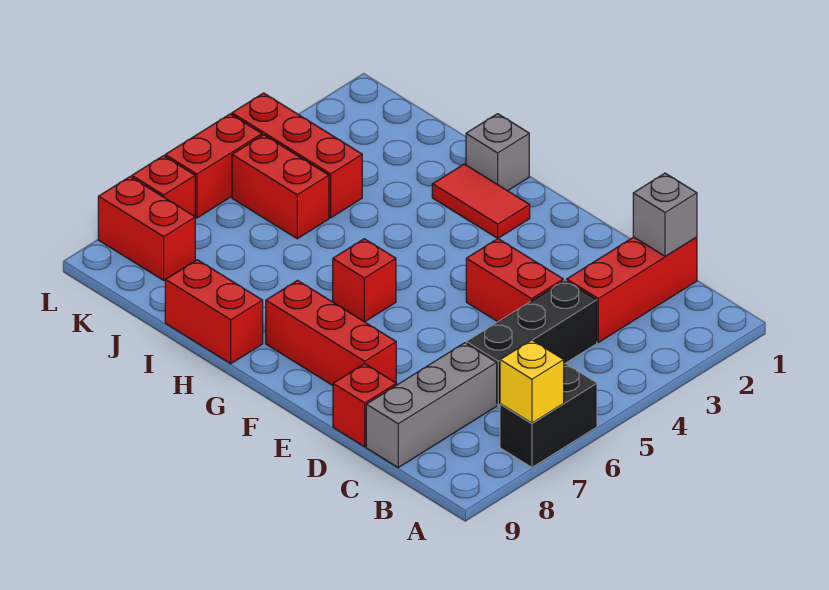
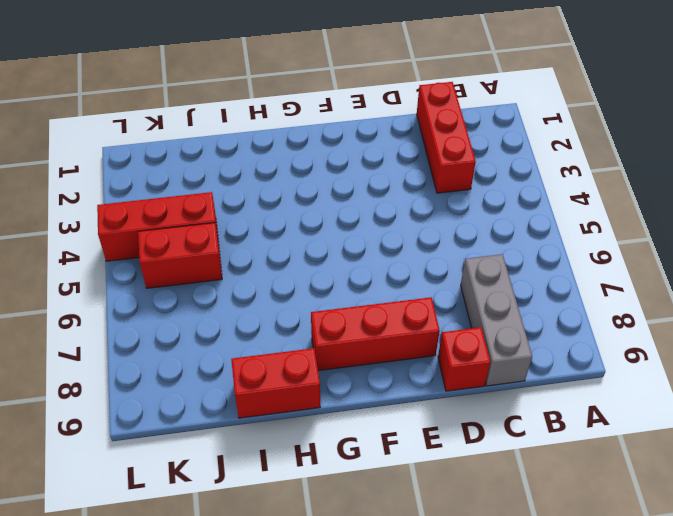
none -> black 1x2 brick [500,363,597,467]
none -> black 1x3 brick [466,280,597,405]
none -> red 1x2 brick [466,239,563,322]

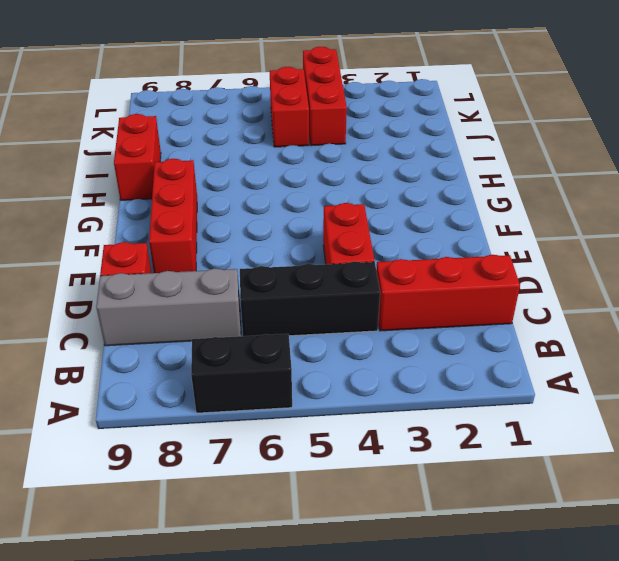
none -> red 1x2 tile [432,164,530,239]
none -> red 1x1 brick [333,239,396,322]
none -> grey 1x1 brick [466,114,529,191]

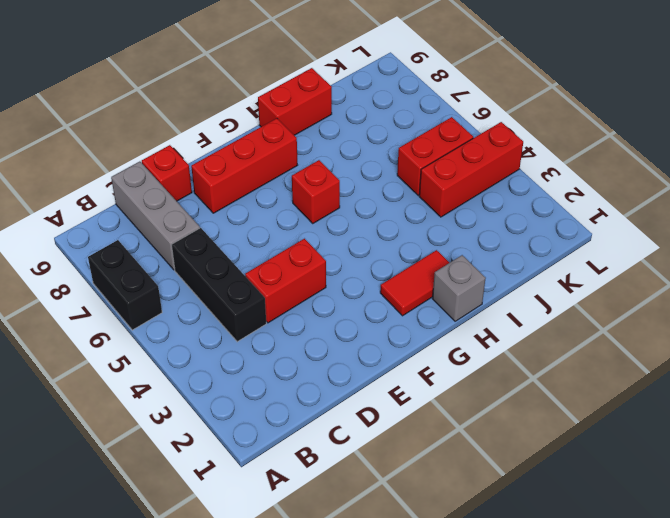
none -> red 1x3 brick [567,237,697,342]
none -> red 1x2 brick [98,177,195,280]
none -> red 1x2 brick [165,114,262,218]

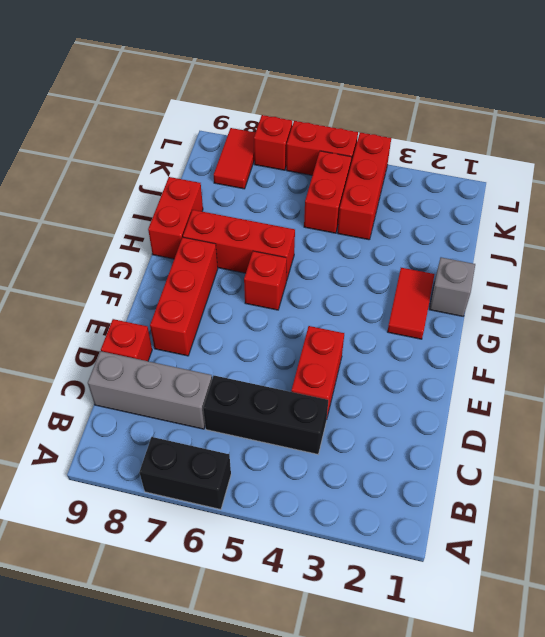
red 1x3 brick [183,210,295,281] -> red 1x3 brick moved to [567,237,697,342]
red 1x2 tile [214,128,255,189] -> red 1x2 brick [98,177,195,280]
none -> yellow 1x1 brick [500,340,564,423]
none -> grey 1x1 brick [633,173,697,257]

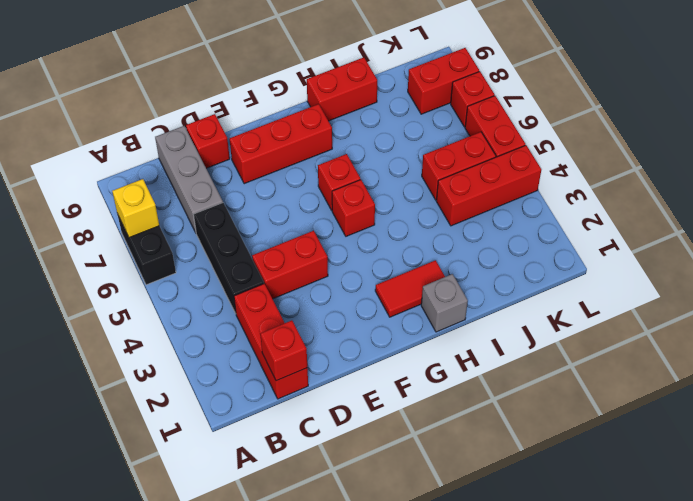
red 1x1 brick [260,320,307,381] -> grey 1x1 brick [633,173,697,257]
red 1x1 brick [332,180,375,236] -> none

